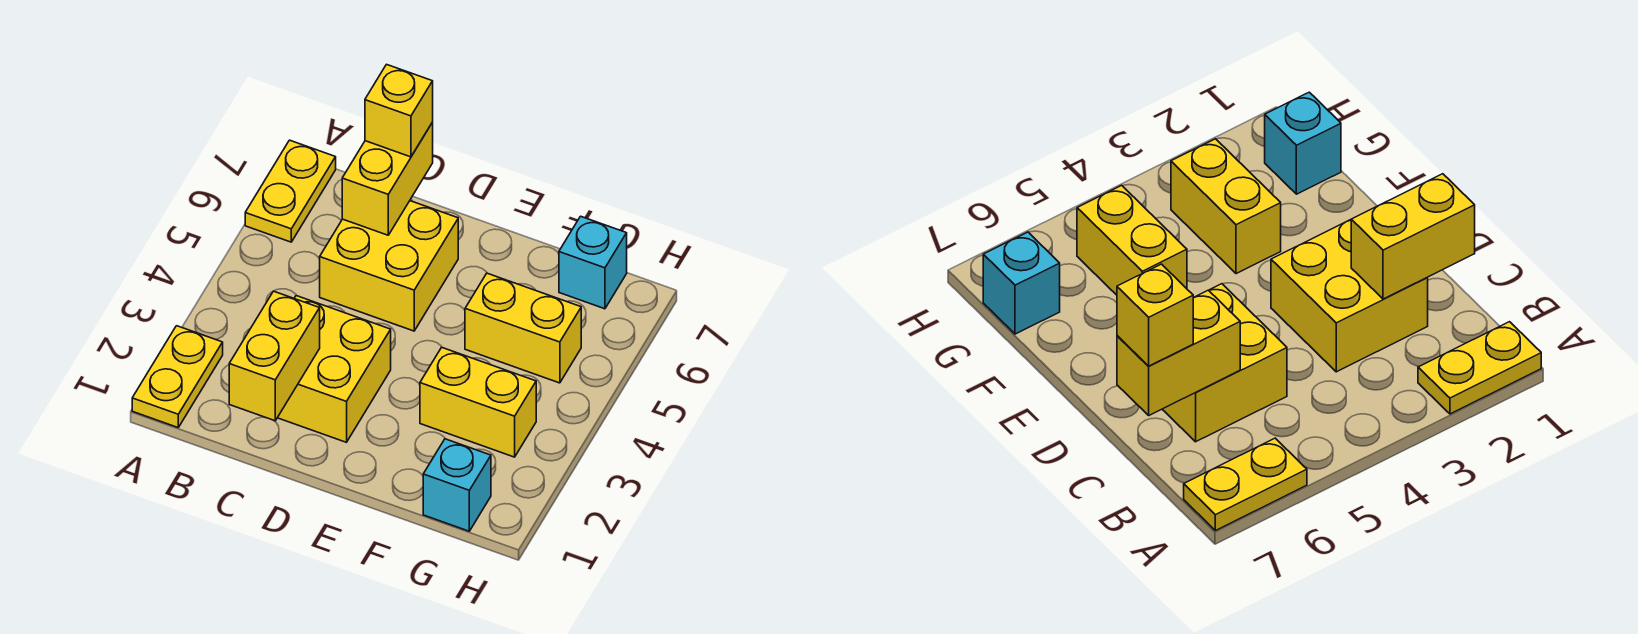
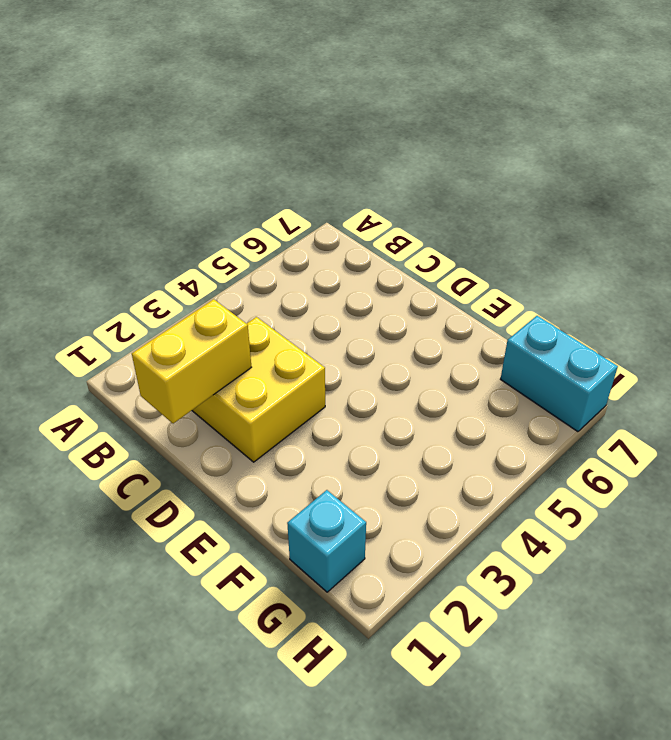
cyan 1x2 brick [501,316,618,432] -> cyan 1x1 brick [559,216,627,309]
none -> yellow 1x2 plate [132,326,223,427]
none -> yellow 1x2 plate [245,140,336,242]

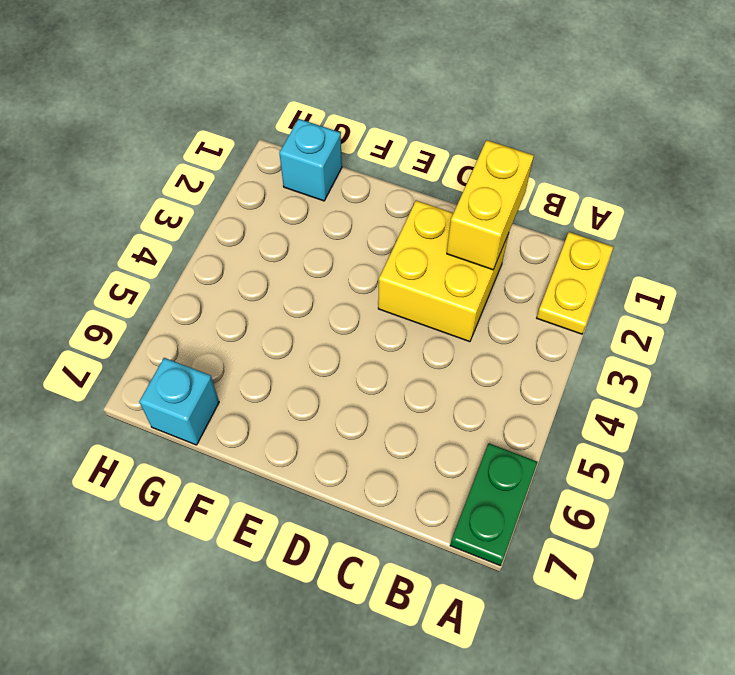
green 1x2 plate [450,443,538,566] -> yellow 1x2 plate [245,140,336,242]
none -> yellow 2x2 brick [320,201,458,331]
none -> yellow 1x2 brick [420,347,536,457]

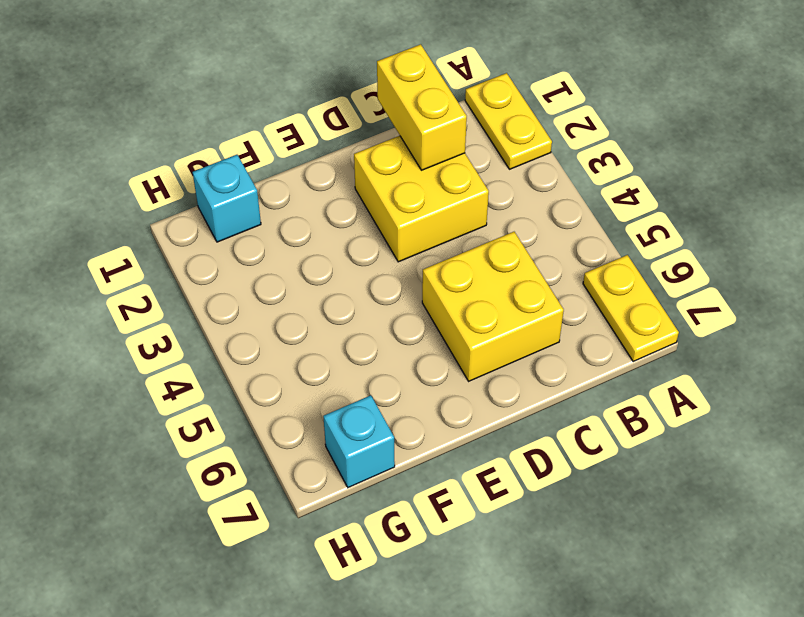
none -> yellow 1x2 brick [420,347,536,457]
none -> yellow 1x2 brick [465,273,581,383]

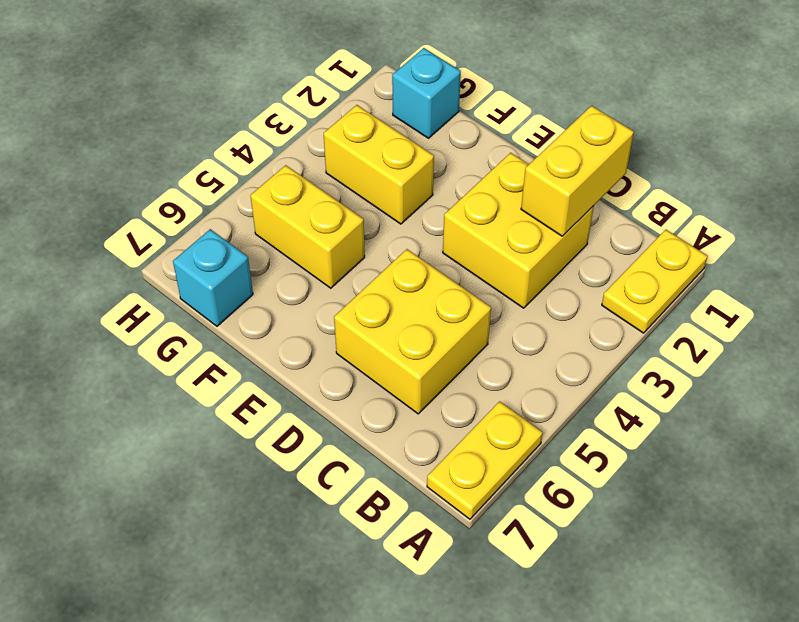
none -> yellow 1x2 brick [342,122,433,235]
none -> yellow 1x1 brick [365,64,433,157]

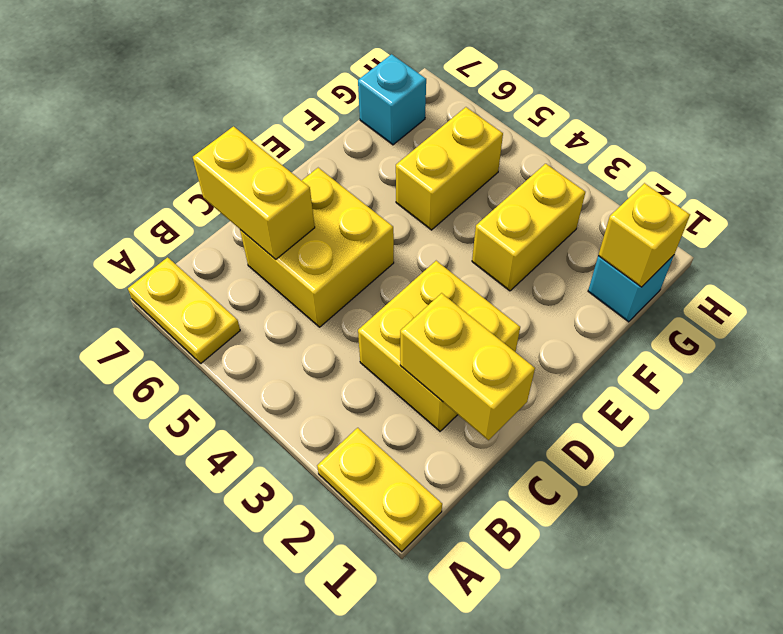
yellow 1x1 brick [598,183,690,287] -> yellow 1x1 brick moved to [365,64,433,157]

